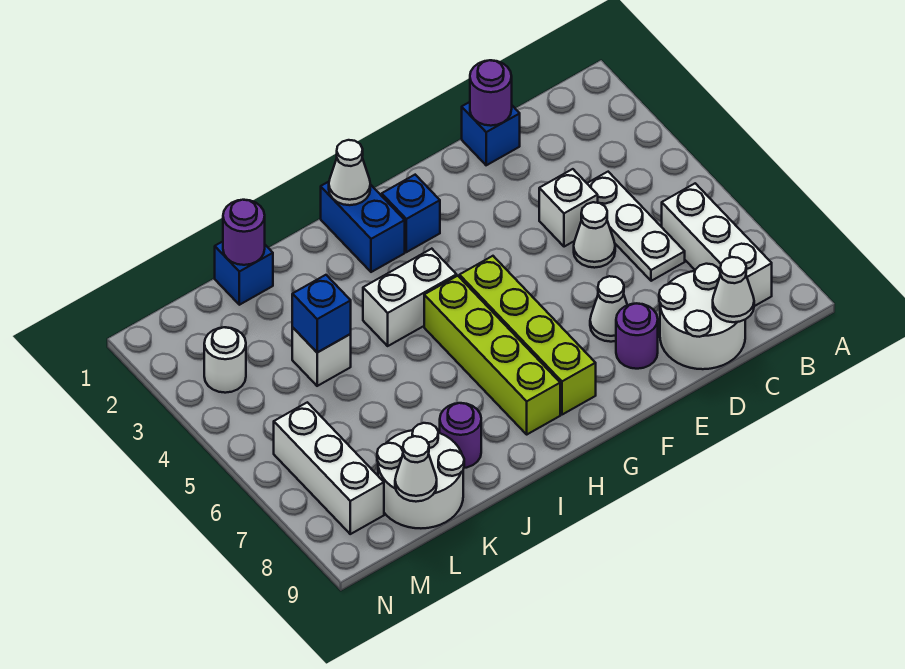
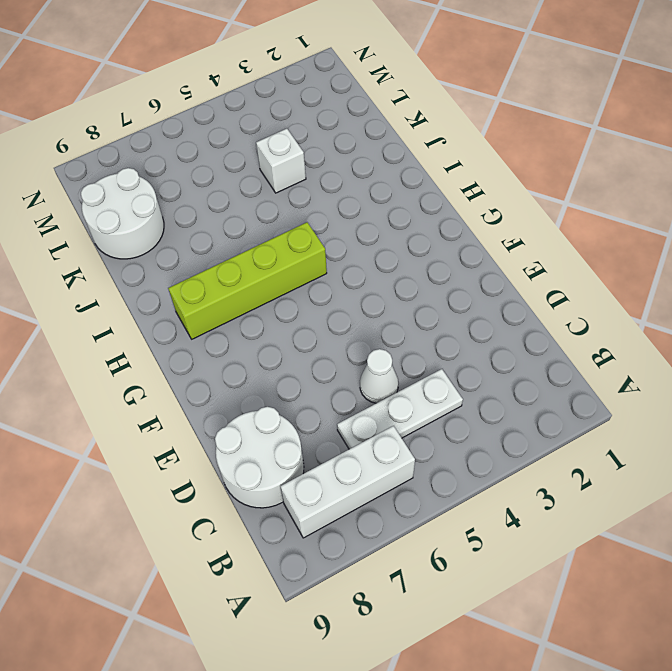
none -> blue 1x1 brick [462,102,520,165]
none -> white 1x1 brick [539,169,598,247]
none -> white 1x1 cone [590,276,627,342]

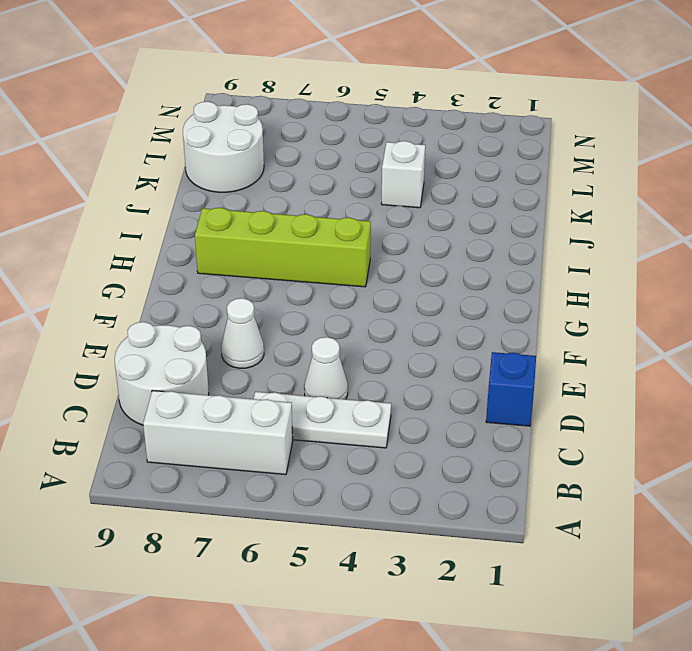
none -> white 1x1 brick [539,169,598,247]
none -> purple 1x1 round brick [616,304,658,369]
none -> blue 1x1 brick [382,175,440,252]

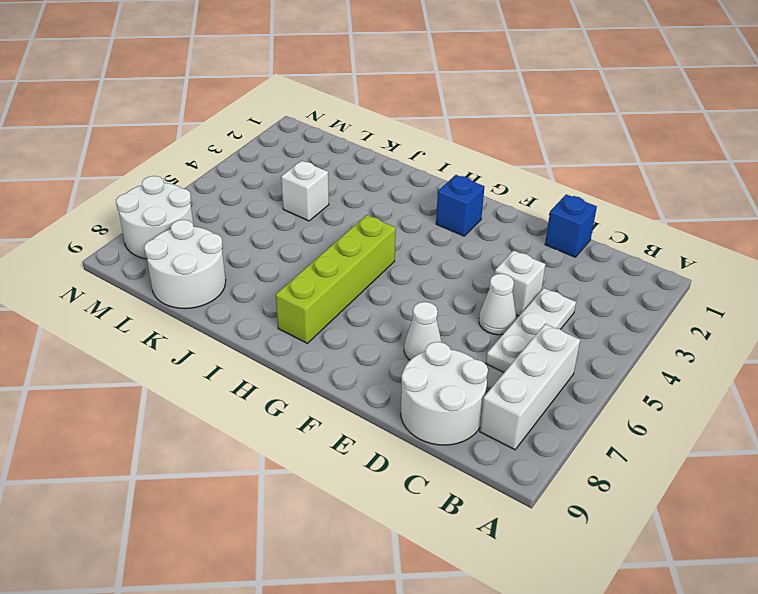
white 2x2 round brick [116,176,194,259] -> white 1x3 brick [274,402,384,534]
none -> purple 1x1 round brick [616,304,658,369]
none -> lime 1x4 brick [459,256,596,415]
none -> blue 1x2 brick [321,182,405,272]

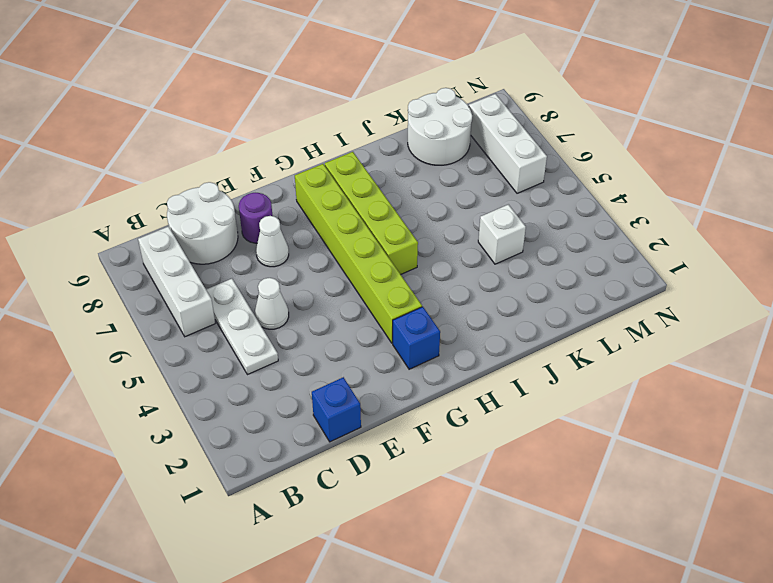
lime 1x6 brick [295,164,422,343] -> lime 1x4 brick [459,256,596,415]
none -> white 1x1 brick [539,169,598,247]
none -> blue 1x2 brick [321,182,405,272]
none -> white 1x2 brick [363,249,457,346]

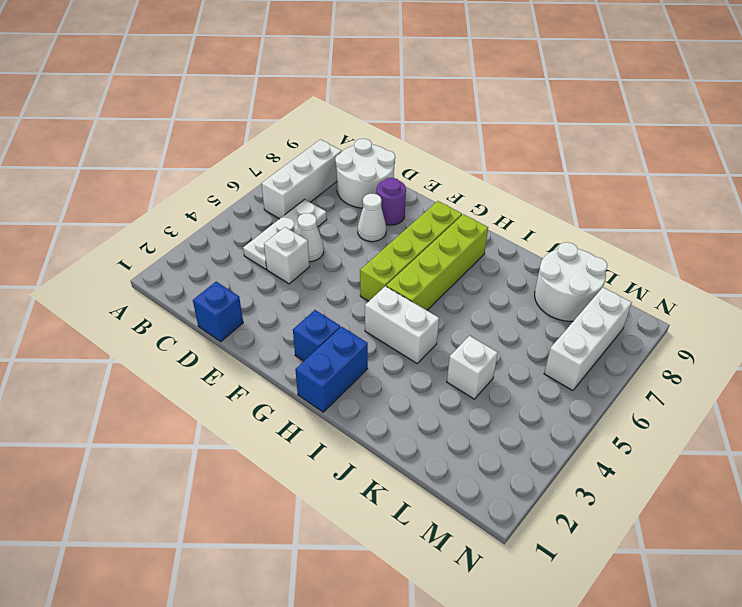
none -> purple 1x1 round brick [440,403,481,468]
none -> blue 1x1 brick [215,242,273,305]
none -> white 1x1 round brick [204,327,246,393]

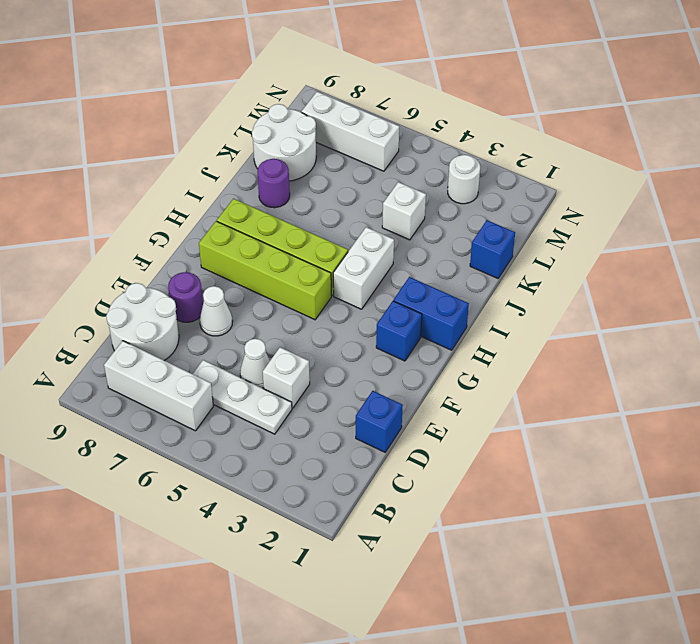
none -> white 1x1 cone [713,257,754,322]
none -> purple 1x1 round brick [470,60,512,126]
none -> white 1x1 cone [329,140,370,205]

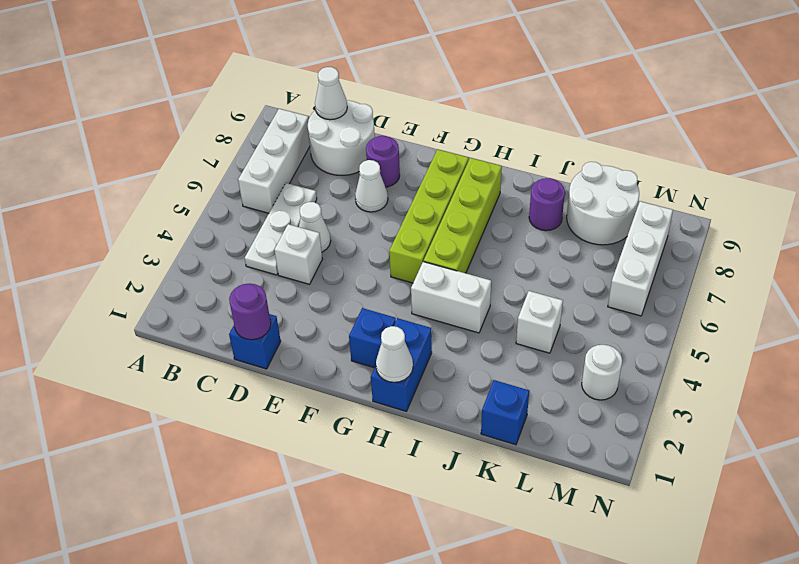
none -> purple 1x1 round brick [223,200,265,265]
none -> blue 1x1 brick [292,275,351,352]
none -> white 1x1 cone [395,436,437,502]

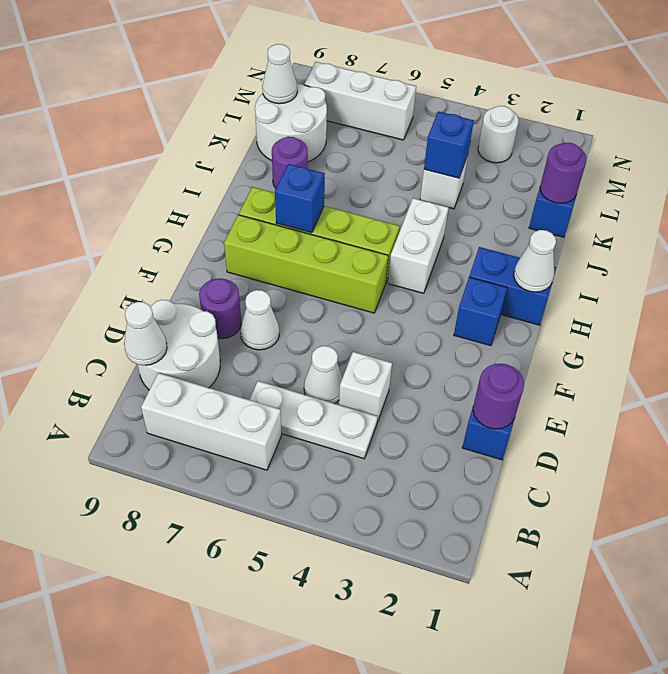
blue 1x1 brick [275,164,325,233] -> none

